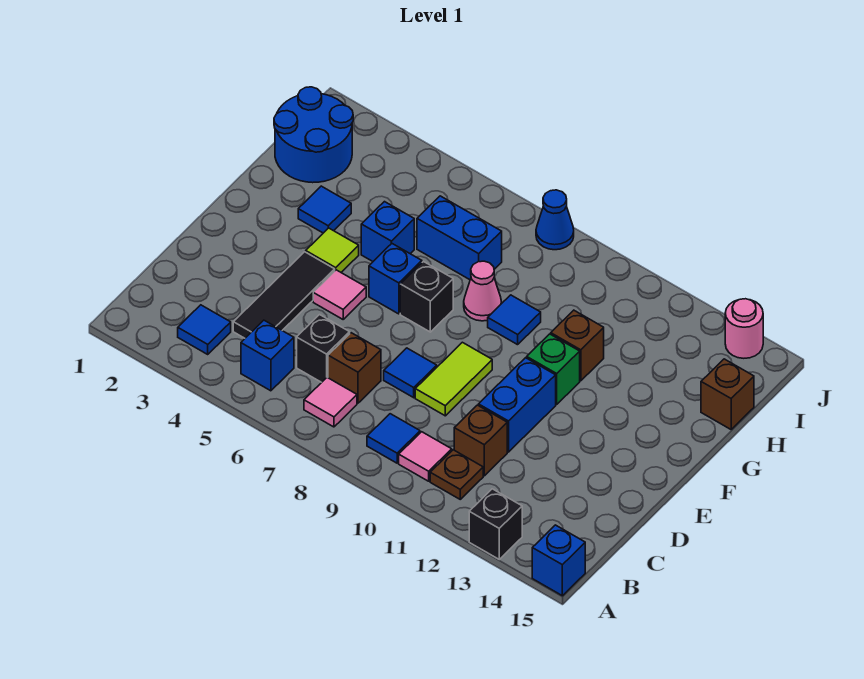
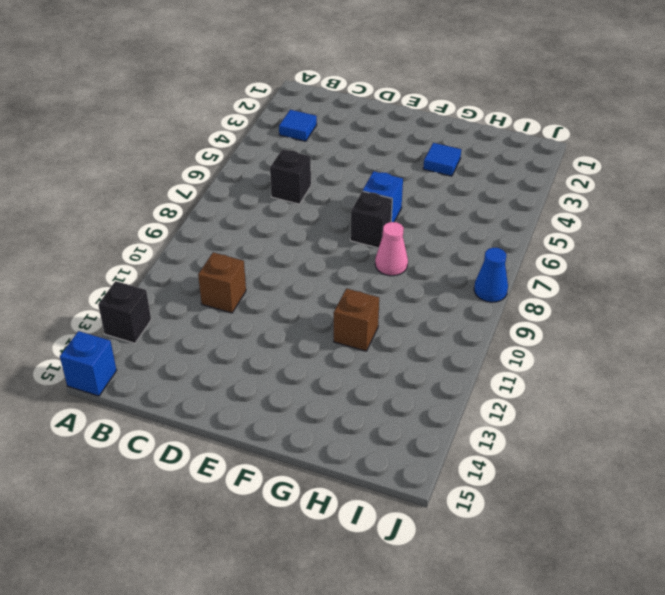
none -> blue 1x1 brick [241,320,294,391]
none -> pink 1x1 tile [304,378,357,427]
none -> blue 1x1 tile [367,414,420,463]
none -> pink 1x1 tile [399,432,452,481]

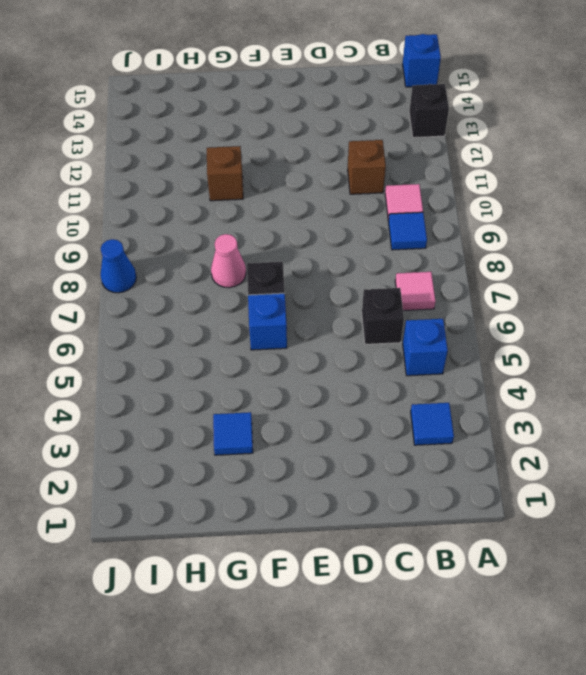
none -> brown 1x1 plate [430,450,483,499]
none -> black 1x3 tile [233,252,335,338]
none -> brown 1x1 brick [328,333,381,403]
none -> blue 1x1 tile [384,348,437,398]

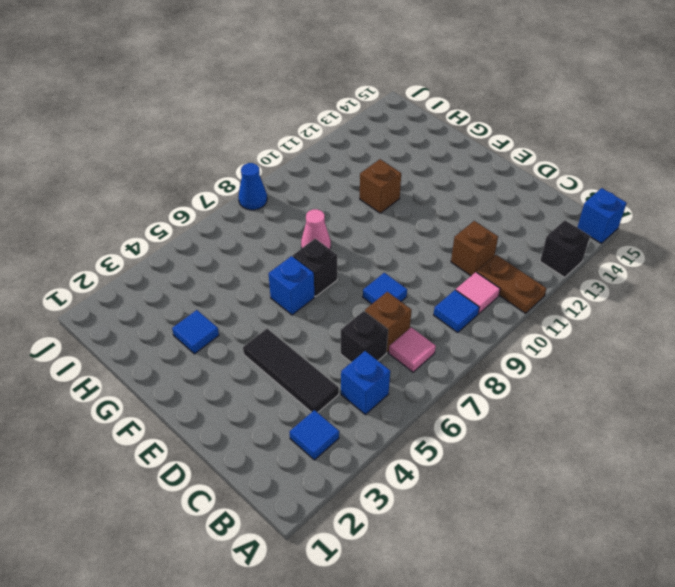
brown 1x2 plate [477,255,547,313] -> brown 1x1 plate [430,450,483,499]
none -> lime 1x2 tile [415,342,492,416]
none -> blue 1x2 brick [478,358,556,452]
none -> pink 1x1 tile [313,270,366,319]
none -> lime 1x1 tile [306,228,359,272]

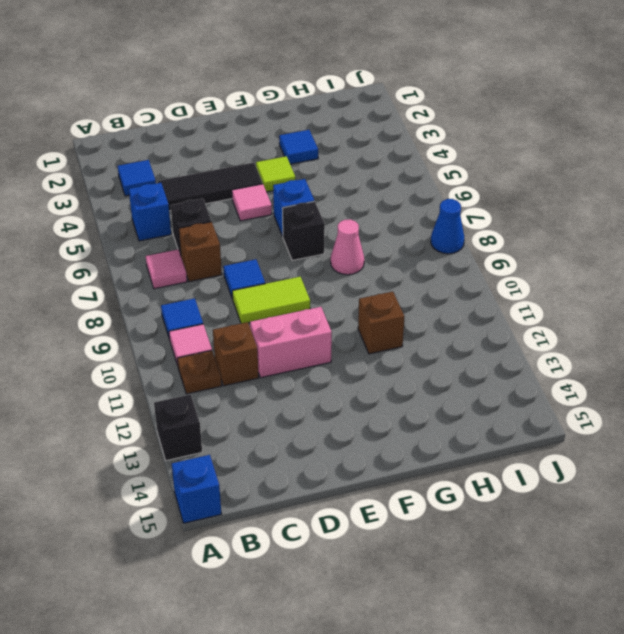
pink 1x2 brick [250,307,332,378] -> blue 1x2 brick [478,358,556,452]
none -> green 1x1 brick [527,334,580,404]
none -> blue 1x1 brick [361,202,414,261]
none -> blue 1x1 tile [488,295,541,345]
none -> blue 2x2 round brick [274,87,353,183]

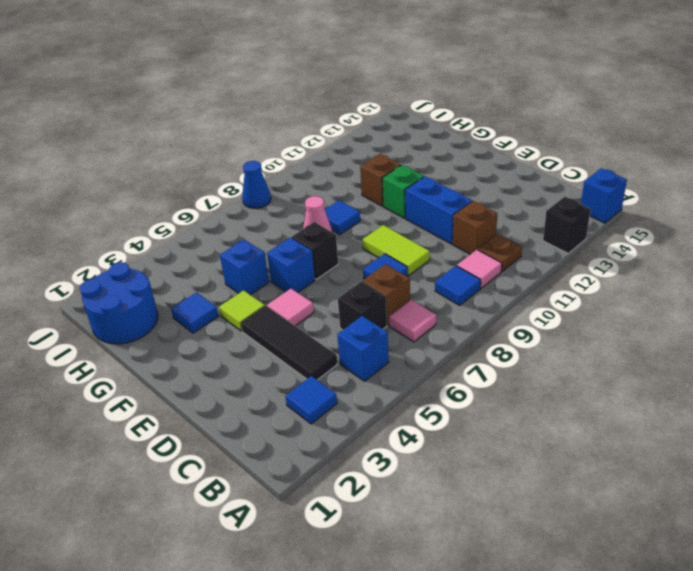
none -> blue 1x2 brick [417,196,502,280]
none -> brown 1x1 brick [701,359,754,429]
none -> pink 1x1 round brick [725,299,763,358]

